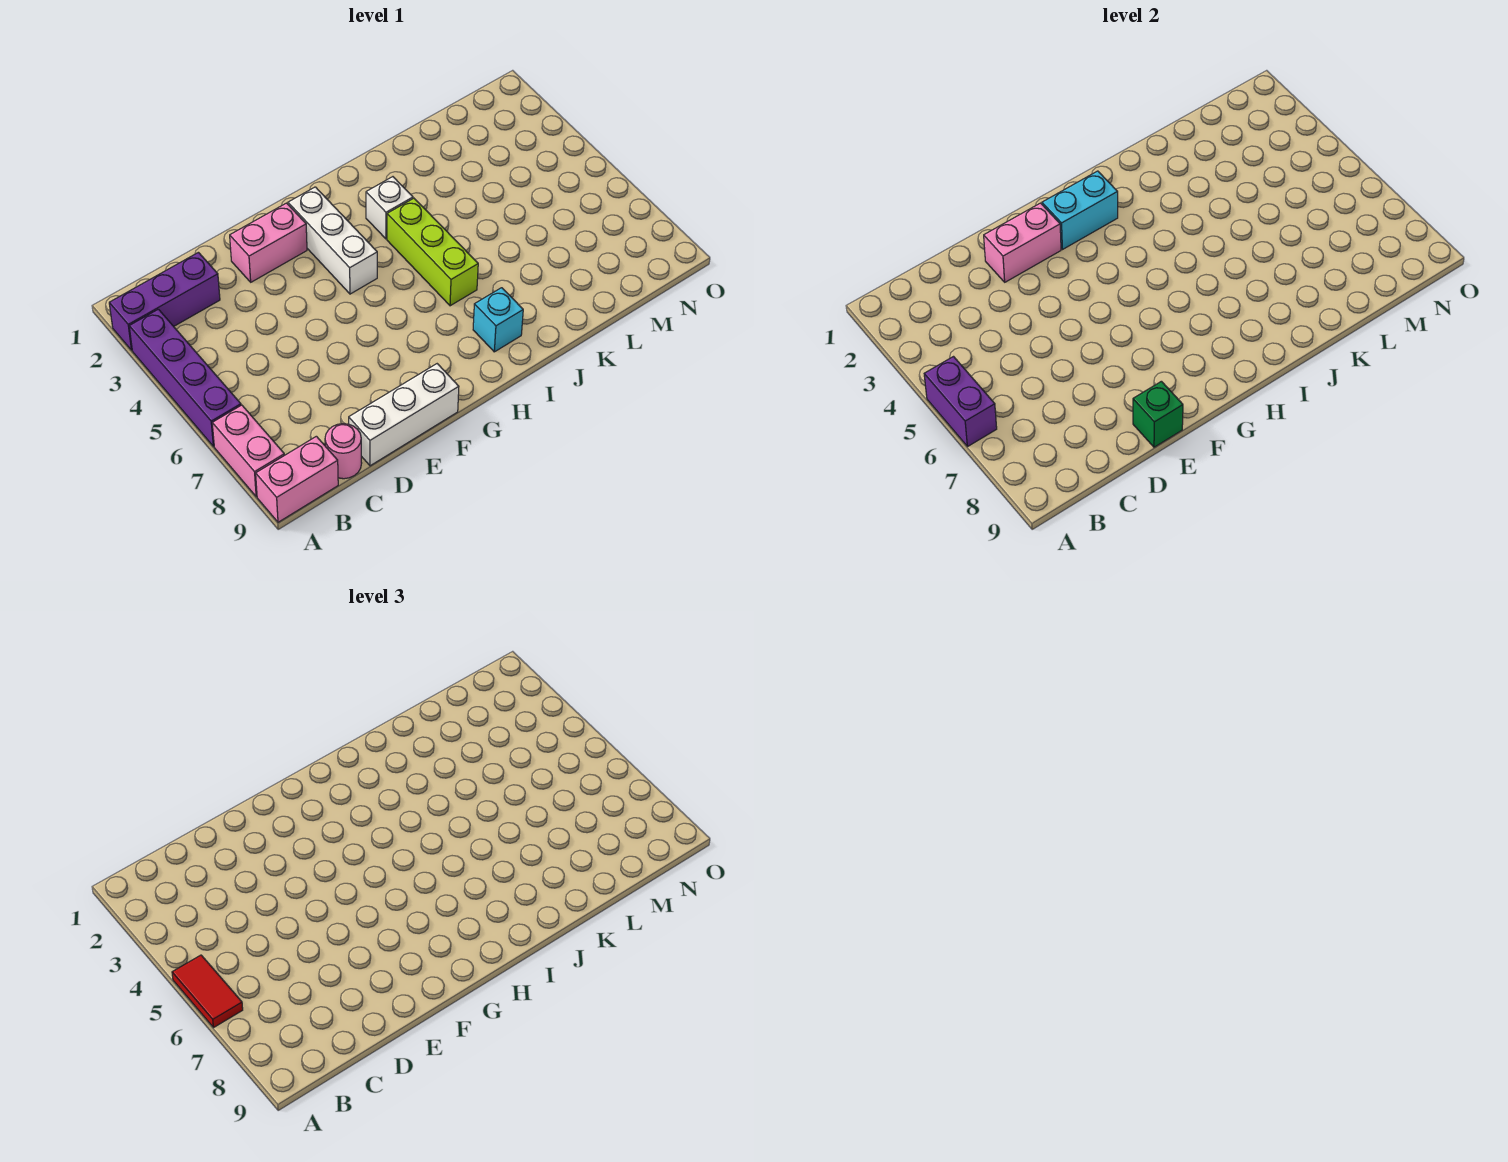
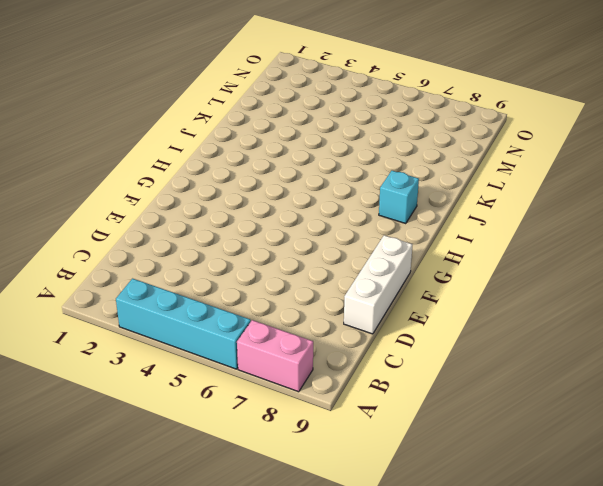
cyan 1x4 brick [116,279,251,369] -> purple 1x4 brick [129,309,241,447]
none -> purple 1x3 brick [109,252,220,350]
none -> pink 1x2 brick [256,436,338,522]
none -> pink 1x1 round brick [325,424,362,479]

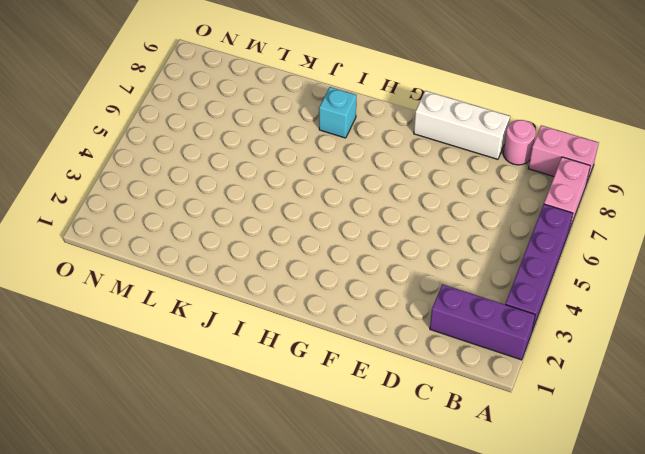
none -> pink 1x2 brick [230,203,307,282]
none -> white 1x3 brick [288,187,377,294]
none -> white 1x1 brick [366,177,413,239]

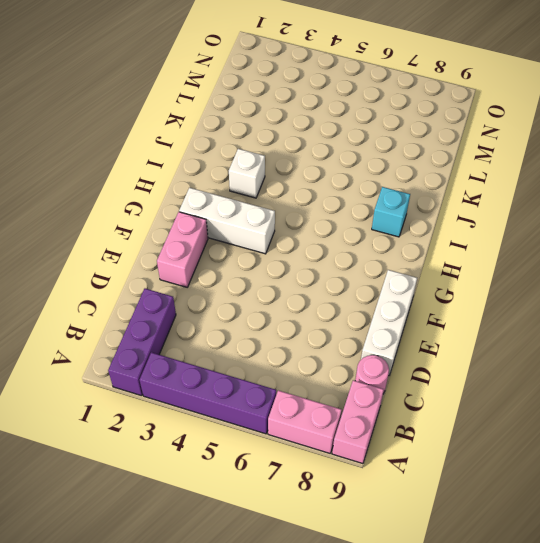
none -> lime 1x3 brick [387,198,478,306]
none -> purple 1x2 brick [924,357,997,447]
none -> pink 1x2 brick [984,203,1061,282]

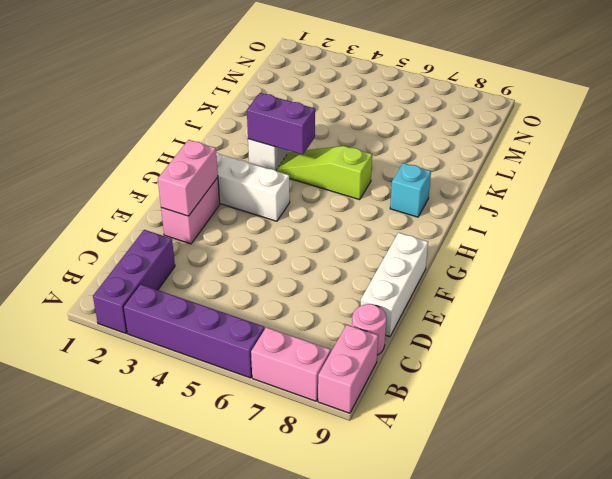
purple 1x2 brick [247,93,315,155] -> purple 1x2 brick moved to [924,357,997,447]
lime 1x3 slope [277,146,372,200] -> lime 1x3 brick [387,198,478,306]
none -> green 1x1 brick [1133,381,1183,447]
none -> cyan 1x2 brick [1042,171,1118,250]
none -> red 1x2 tile [172,955,243,1028]

